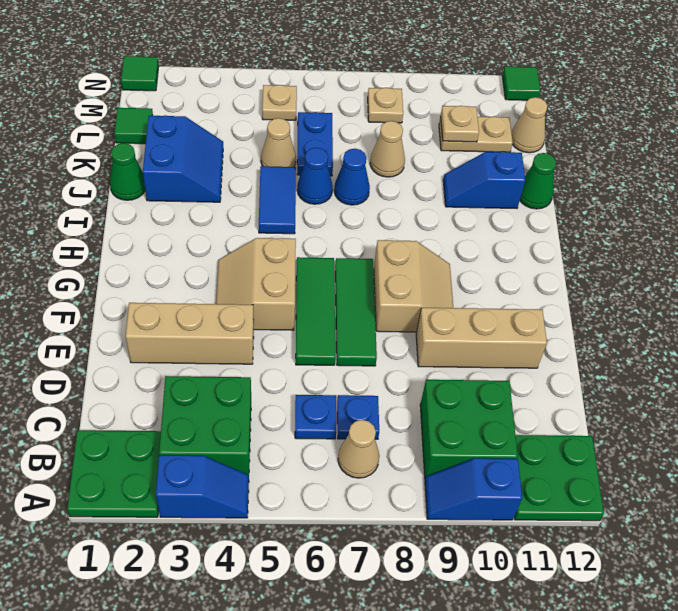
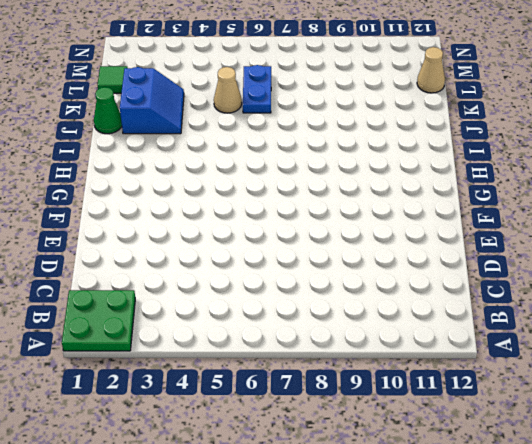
none -> blue 1x2 slope [156,455,249,518]
none -> blue 1x2 slope [425,458,522,520]
none -> green 2x2 plate [514,435,604,521]
none -> green 2x2 brick [159,376,251,475]

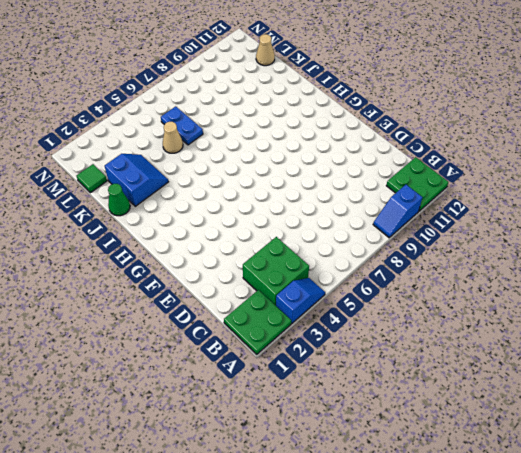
none -> tan 1x1 cone [338,420,379,478]
none -> green 2x2 brick [420,380,518,478]
none -> blue 1x1 plate [295,395,336,439]
none -> blue 1x1 plate [337,395,379,439]

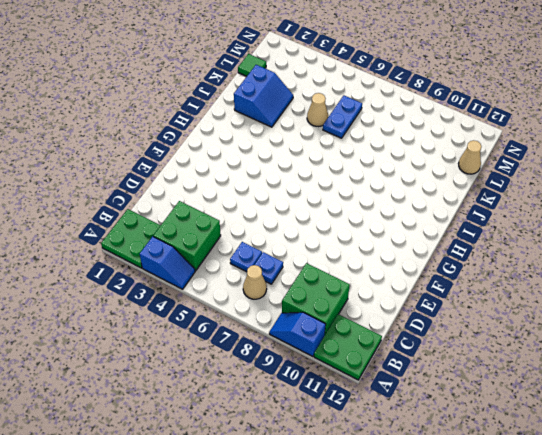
none -> tan 1x3 brick [125,303,254,364]
none -> green 1x3 tile [296,257,335,365]
none -> green 1x3 tile [335,258,377,366]
none -> tan 1x3 brick [416,308,547,368]

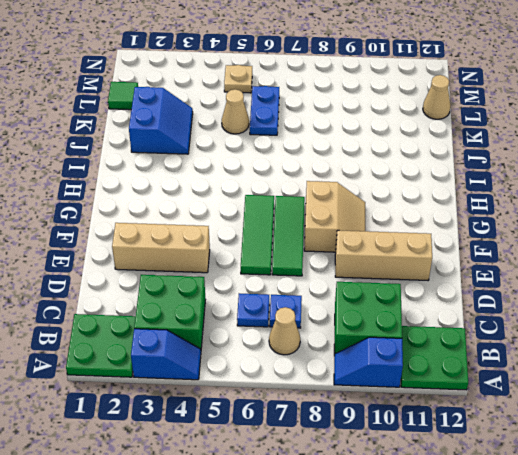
none -> tan 2x2 slope [216,238,296,330]
none -> blue 1x2 tile [259,166,296,234]
none -> green 1x1 cone [110,143,145,200]
none -> blue 1x1 cone [297,148,333,204]

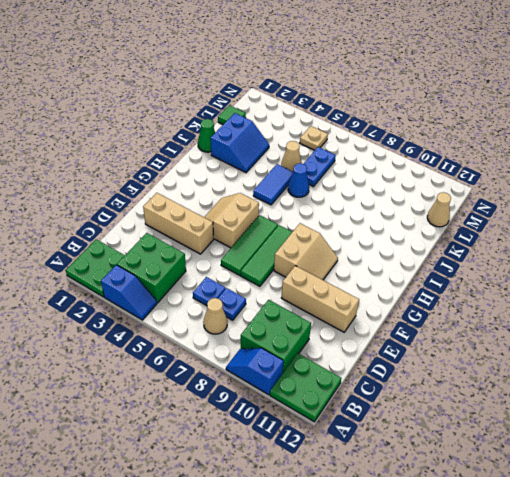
none -> blue 1x1 cone [334,149,370,205]
none -> blue 1x2 slope [443,152,525,209]
none -> green 1x1 cone [520,153,556,209]
none -> tan 1x1 cone [370,121,405,177]

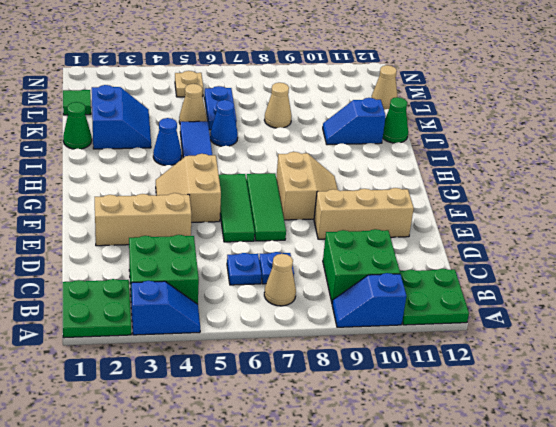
blue 1x1 cone [153,118,182,165] -> blue 1x1 cone moved to [334,149,370,205]
none -> tan 1x2 plate [439,116,513,152]
none -> tan 1x1 plate [368,88,403,123]
none -> green 1x1 tile [121,56,159,91]
none -> green 1x1 tile [502,66,540,100]

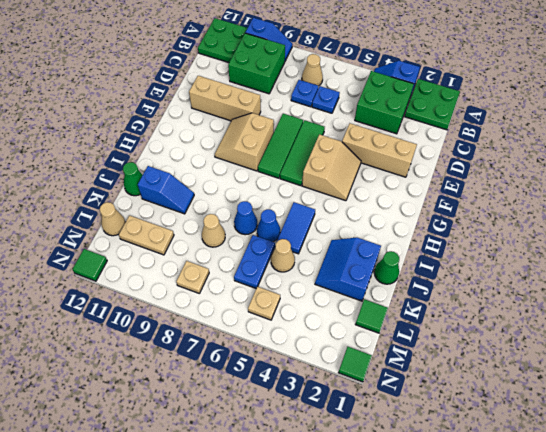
none -> tan 1x1 plate [441,106,479,142]

